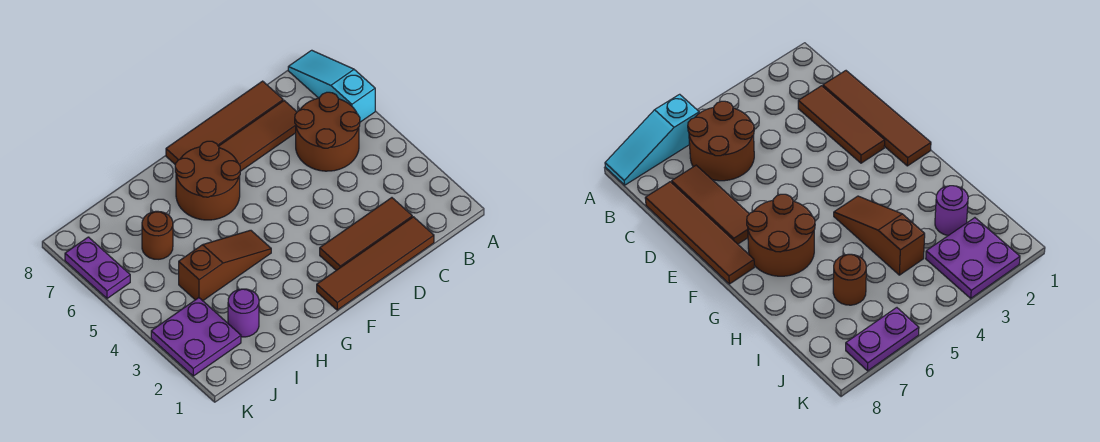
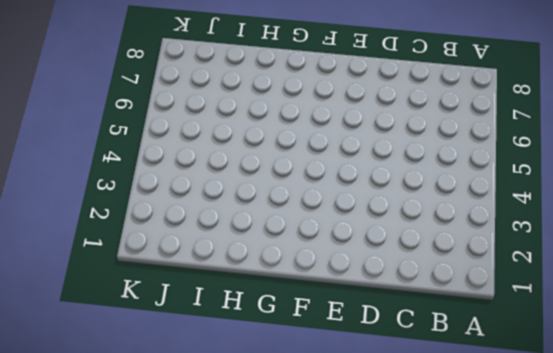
none -> cyan 1x3 slope [288,50,375,122]
none -> brown 2x2 round brick [295,92,360,171]
none -> brown 1x4 tile [317,217,434,310]

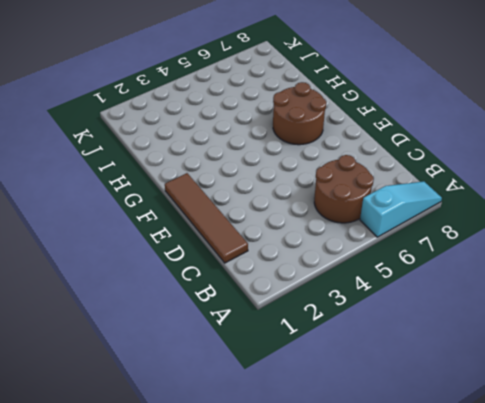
none -> brown 1x3 tile [320,198,412,270]
none -> brown 1x3 tile [218,101,297,171]
none -> brown 1x4 tile [166,81,283,164]

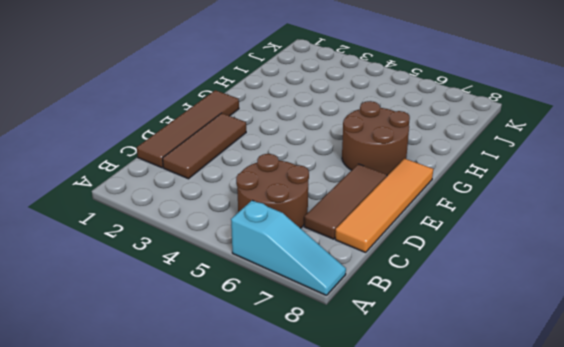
orange 1x4 tile [335,159,433,252] -> brown 1x4 tile [166,81,283,164]
none -> brown 1x3 slope [179,230,271,301]
none -> purple 1x1 round brick [228,289,259,337]
none -> brown 1x1 round brick [142,211,173,259]

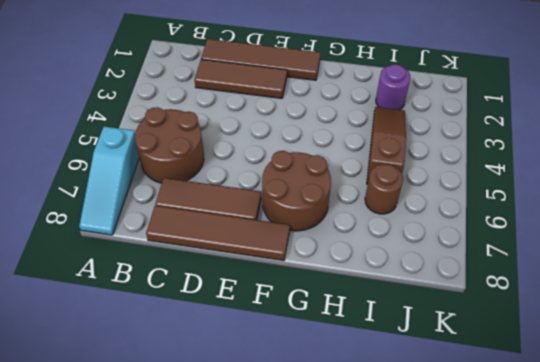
brown 1x3 slope [367,107,406,184] -> brown 1x3 slope turned to [179,230,271,301]
none -> purple 2x2 plate [151,298,241,376]
none -> purple 1x2 plate [65,237,130,298]

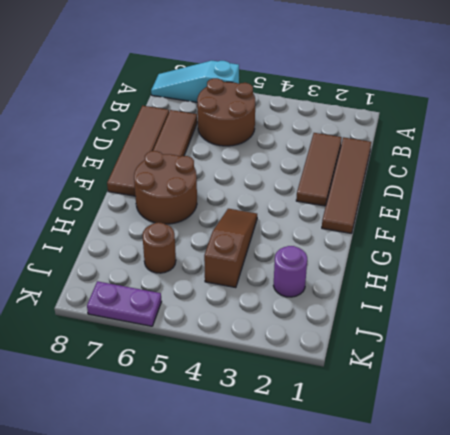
none -> purple 2x2 plate [151,298,241,376]

